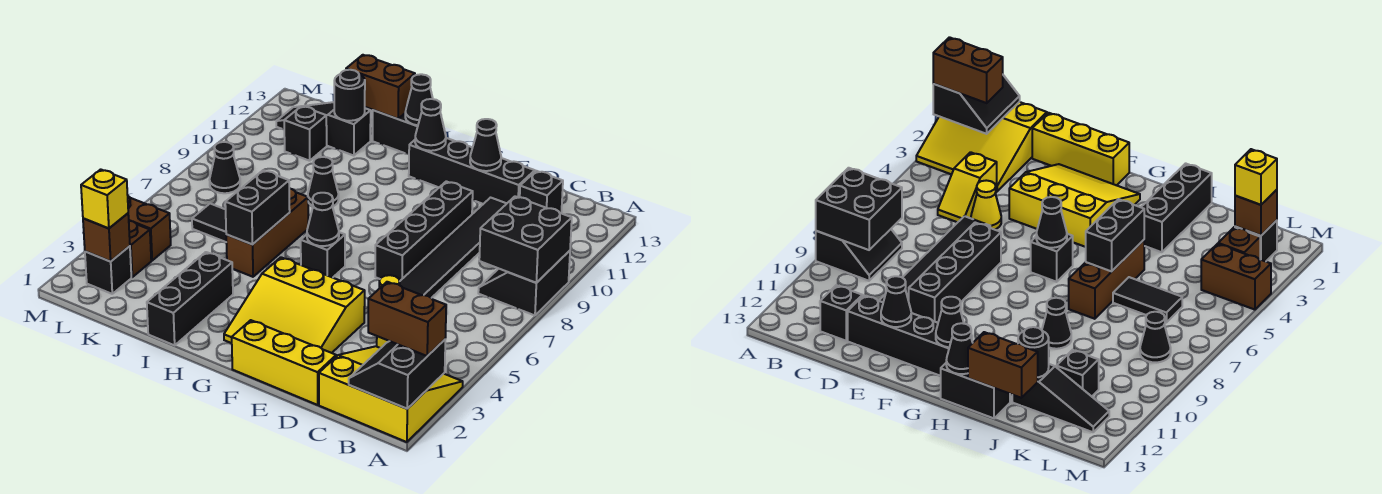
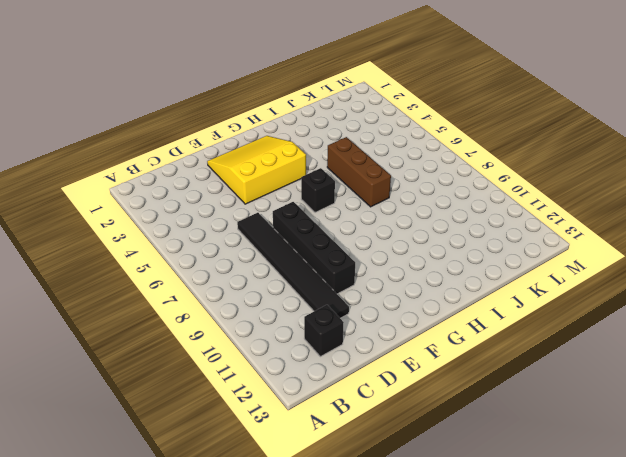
none -> yellow 3x3 slope [319,346,463,442]
none -> black 2x2 slope [478,251,570,315]
none -> yellow 1x2 slope [938,152,997,222]
none -> yellow 1x3 brick [232,320,336,405]

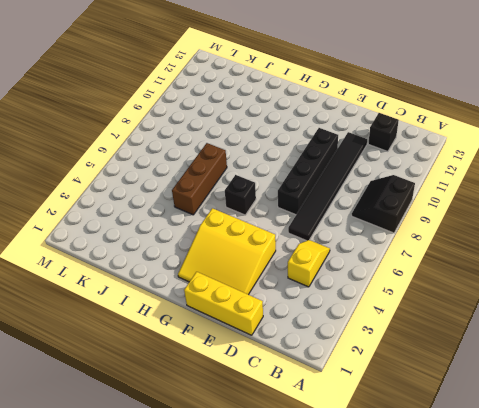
none -> yellow 3x3 slope [319,346,463,442]
none -> yellow 1x1 cone [971,180,1001,230]
none -> black 1x4 brick [409,138,535,204]
none -> black 1x2 brick [373,110,418,154]

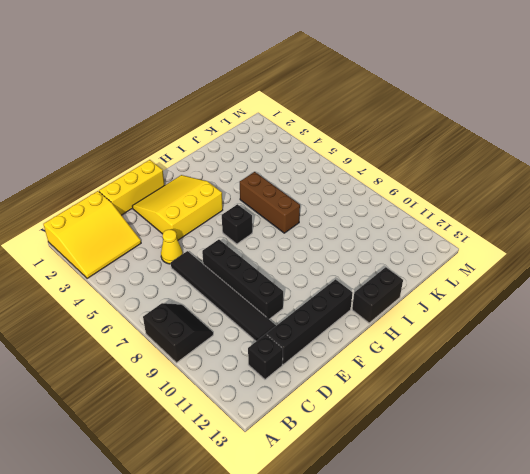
none -> yellow 1x2 slope [938,152,997,222]
none -> black 1x3 brick [147,252,233,345]
none -> black 1x1 cone [308,157,339,206]
none -> black 1x2 tile [192,204,227,242]

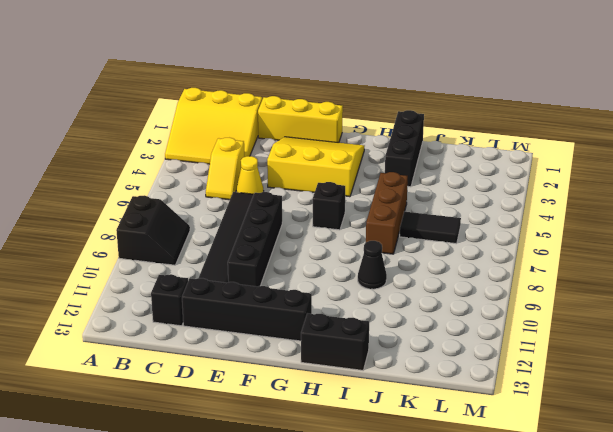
none -> black 1x3 slope [276,102,371,156]
none -> black 1x1 brick [284,106,327,161]
none -> black 1x1 brick [85,246,131,294]
none -> brown 1x1 brick [129,221,151,277]

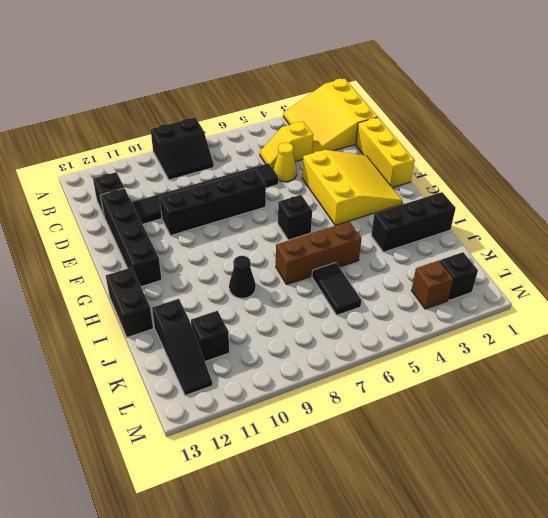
none -> brown 1x2 brick [128,196,171,260]
none -> black 1x1 cone [210,142,240,193]
none -> black 2x2 slope [349,340,445,409]
none -> black 2x2 brick [479,196,572,283]

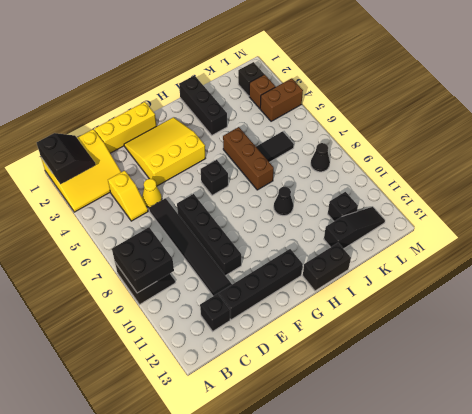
none -> black 1x1 cone [470,119,501,171]
none -> black 1x1 cone [307,193,339,246]
none -> black 1x1 cone [415,99,446,151]
none -> black 1x1 cone [405,74,433,125]

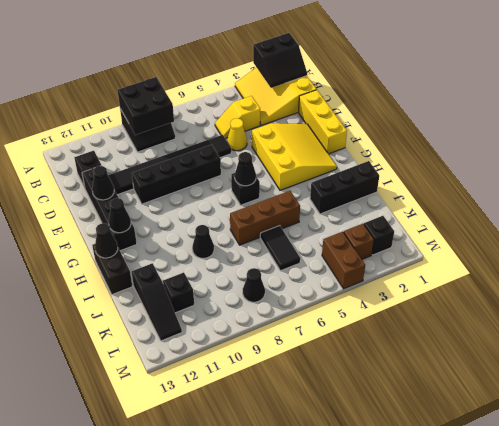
none -> black 1x2 brick [225,170,290,245]
none -> brown 1x2 brick [346,55,415,119]
none -> black 1x1 round brick [334,70,365,121]
none -> brown 1x1 brick [83,213,130,261]

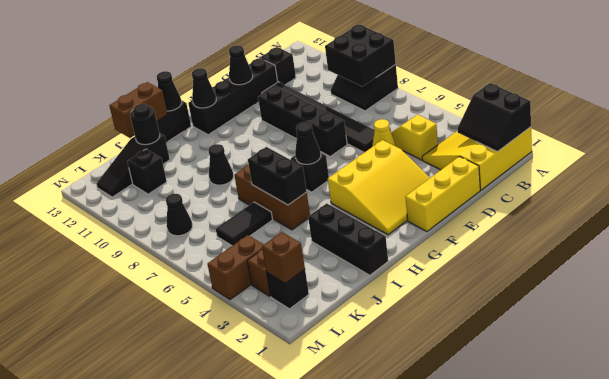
none -> brown 1x2 brick [368,282,446,356]
none -> yellow 1x1 brick [81,169,128,228]

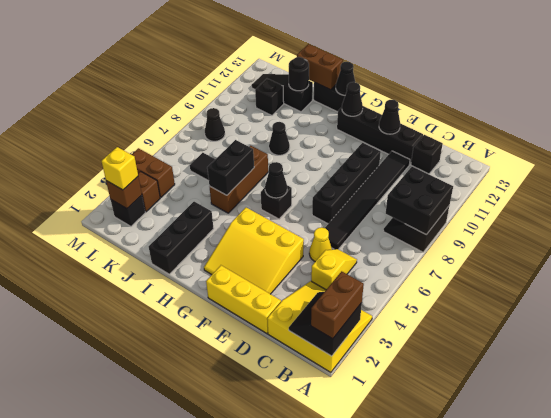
brown 1x2 brick [311,271,364,339] -> brown 1x2 brick turned to [368,282,446,356]

